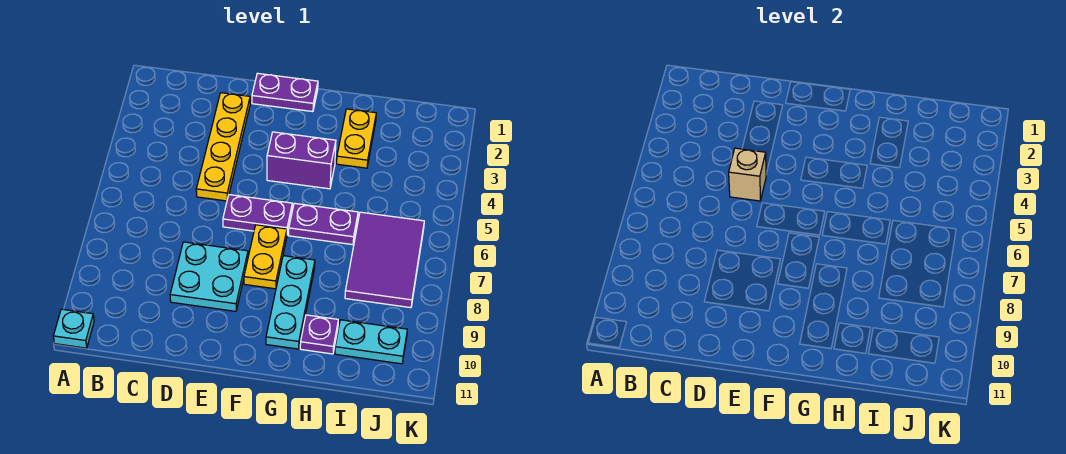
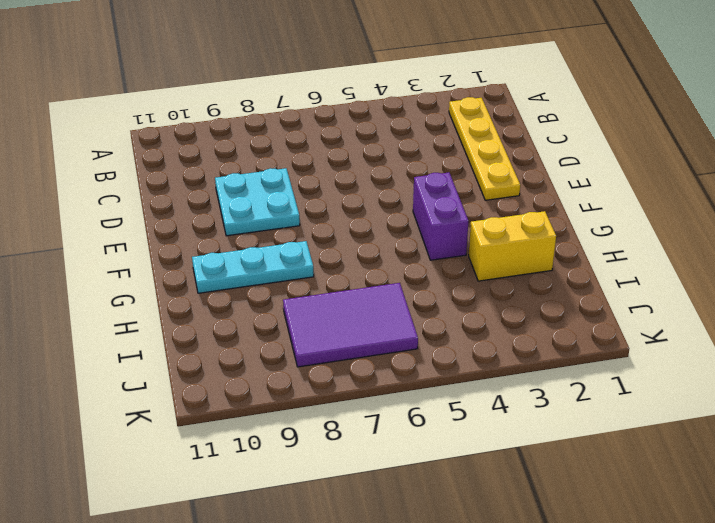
yellow 1x4 plate [449,97,520,200] -> yellow 1x4 plate turned to [196,93,250,201]
yellow 1x2 brick [469,211,556,281] -> yellow 1x2 plate [337,109,376,168]
none -> cyan 1x1 plate [53,309,94,348]
none -> purple 1x2 plate [252,73,318,112]
none -> purple 1x2 plate [223,195,292,234]

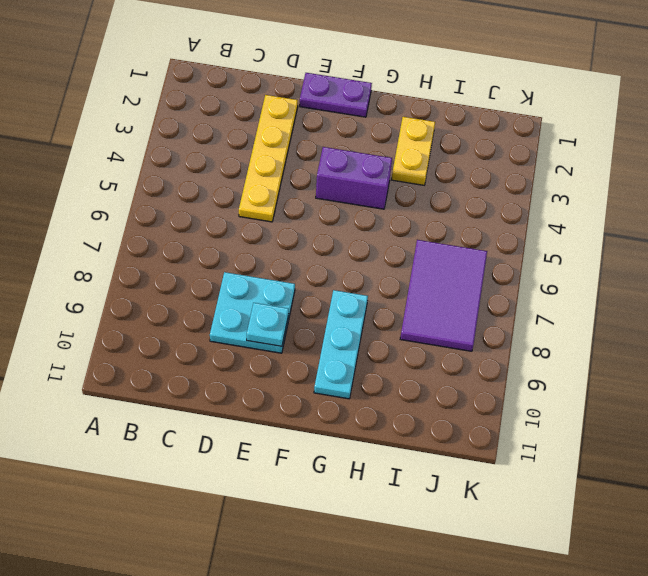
cyan 1x1 plate [247,303,289,346] -> cyan 1x1 plate moved to [53,309,94,348]
none -> purple 1x2 plate [223,195,292,234]
none -> yellow 1x2 plate [244,225,287,289]
none -> purple 1x2 plate [289,203,358,245]

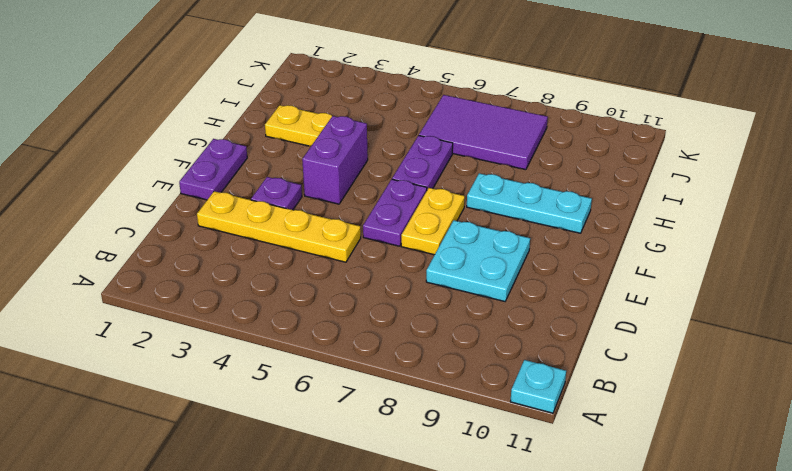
purple 1x1 plate [251,177,302,210] -> purple 1x1 plate moved to [300,315,338,354]
yellow 1x2 plate [401,188,465,255] -> yellow 1x2 plate turned to [244,225,287,289]
none -> cyan 1x2 plate [335,320,407,364]
none -> tan 1x1 brick [729,148,766,201]

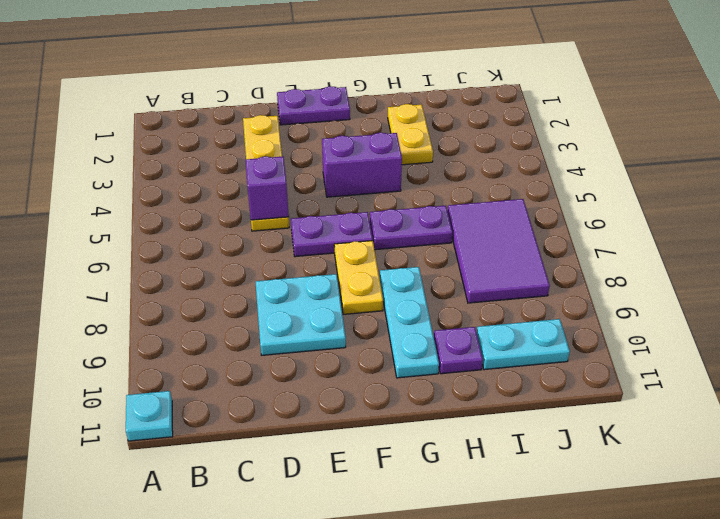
purple 1x1 brick [245,156,289,220] -> tan 1x1 brick [729,148,766,201]

